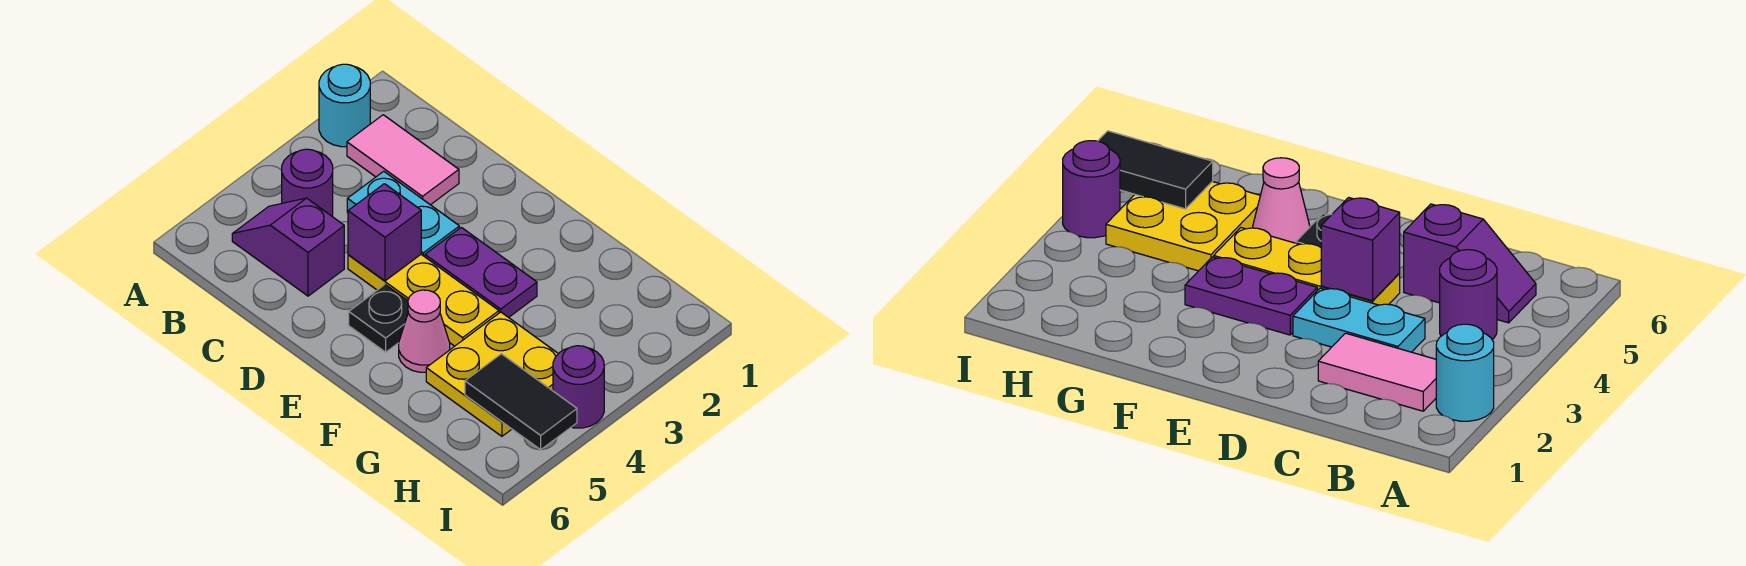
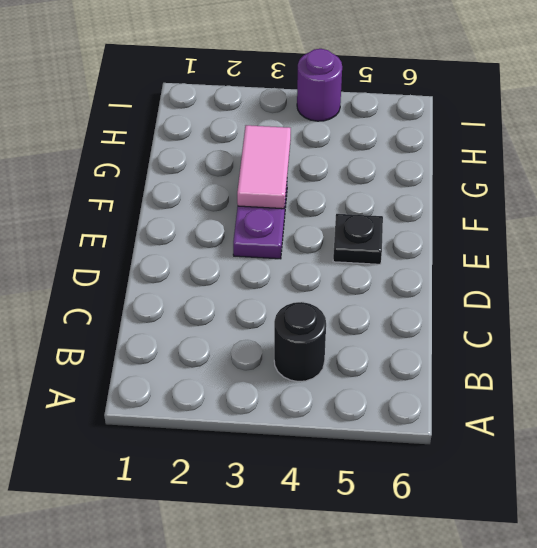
black 1x1 round brick [274,302,326,381] -> purple 1x1 round brick [282,149,333,216]
pink 1x2 tile [237,125,291,209] -> pink 1x2 tile moved to [347,115,459,205]
none -> cyan 1x1 round brick [319,64,370,147]
none -> purple 1x2 slope [232,198,344,296]
none -> cyan 1x2 plate [347,171,459,257]

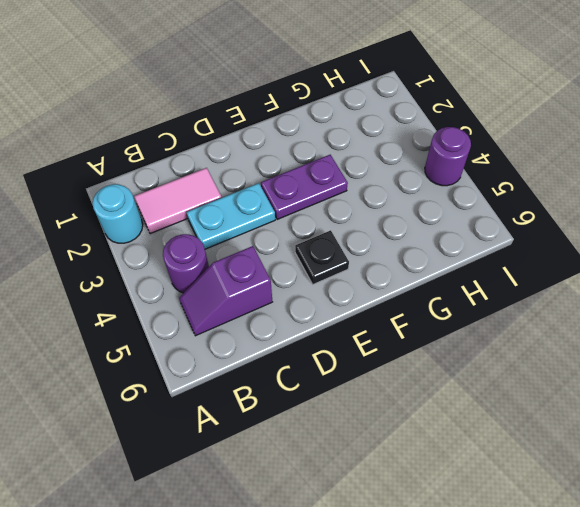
none -> yellow 1x3 plate [348,255,499,346]
none -> pink 1x1 cone [399,290,450,372]
none -> yellow 2x2 plate [426,312,558,436]

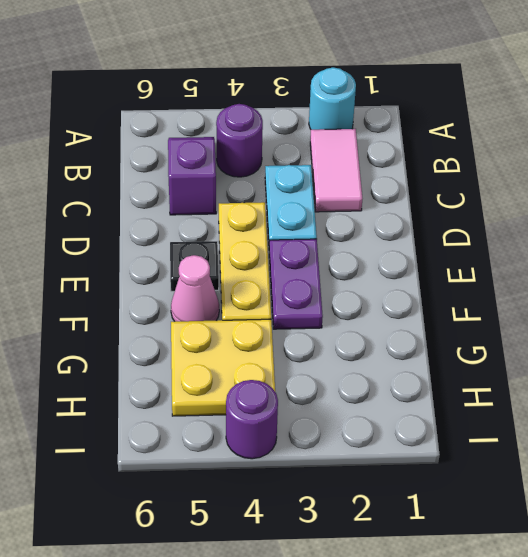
none -> purple 1x1 brick [348,184,421,281]
none -> black 1x2 tile [465,354,577,450]

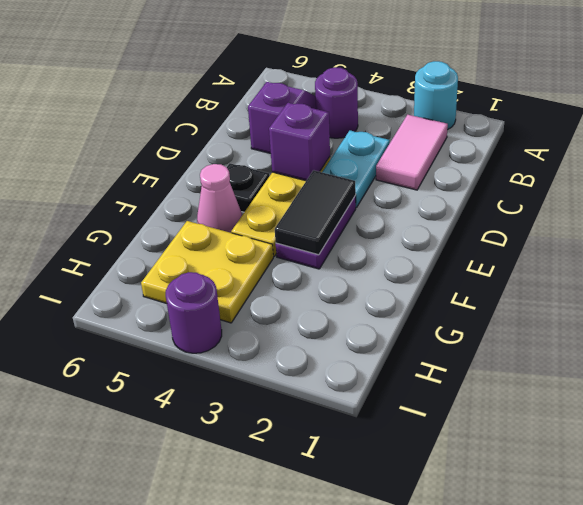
black 1x2 tile [275,170,356,255] -> black 1x2 tile moved to [465,354,577,450]

